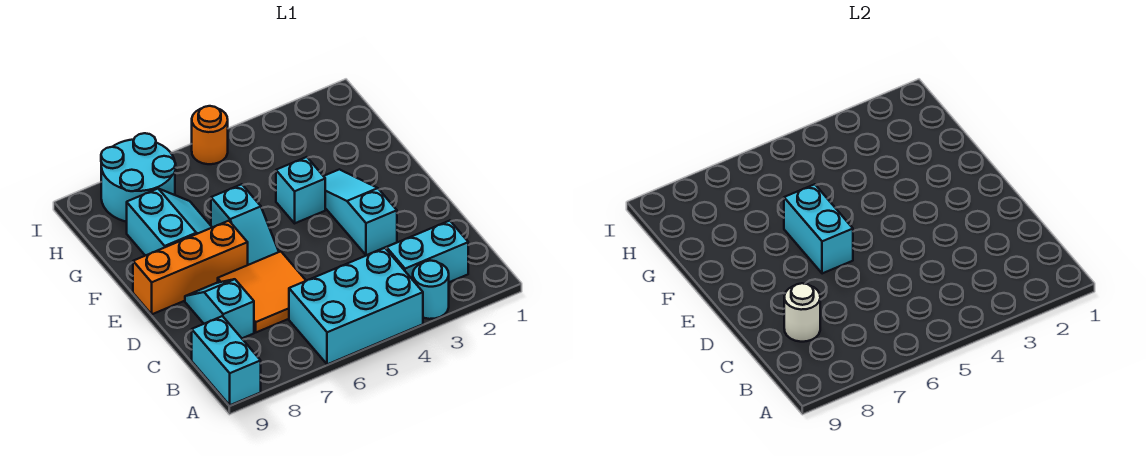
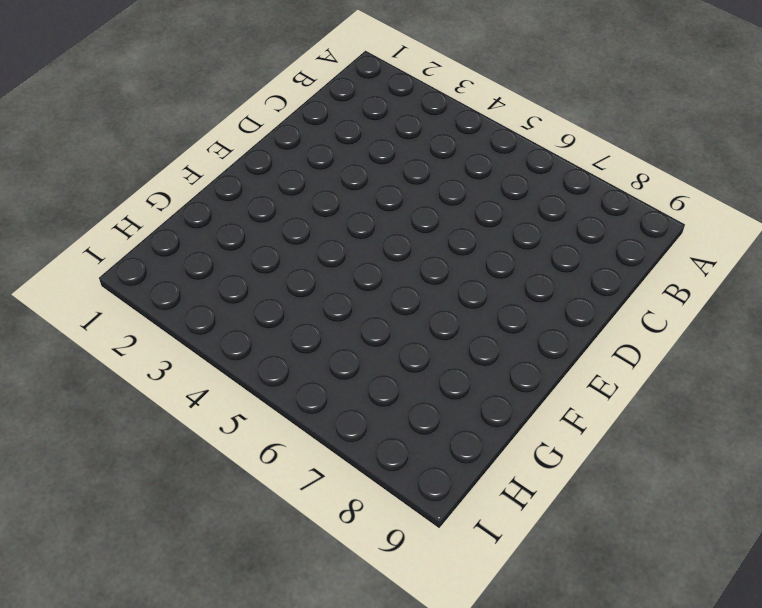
none -> cyan 1x1 round brick [413,261,449,319]
none -> cyan 2x3 brick [289,248,423,364]
none -> cyan 1x2 brick [192,316,261,405]

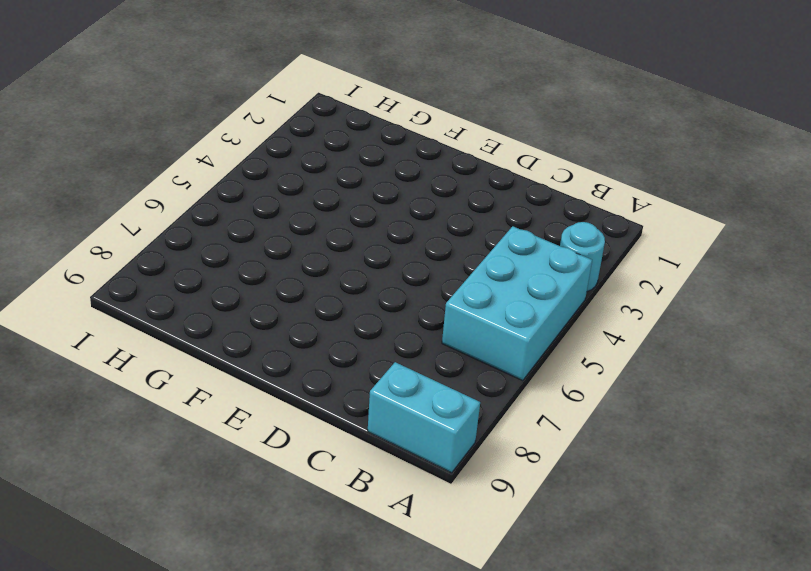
none -> cyan 1x2 brick [387,221,468,282]
none -> orange 2x2 tile [218,251,306,332]
none -> cyan 1x2 slope [185,279,254,338]

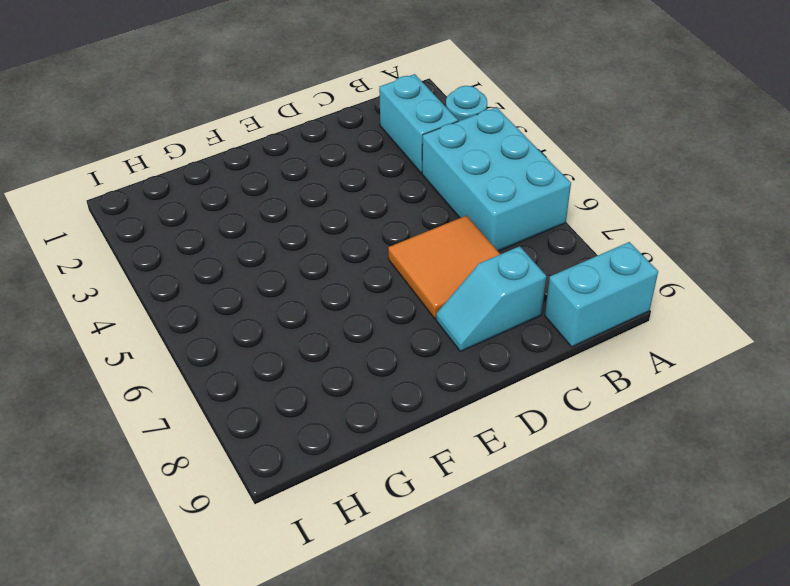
none -> cyan 1x3 slope [324,169,397,255]
none -> cyan 1x2 slope [211,184,279,265]
none -> orange 1x3 brick [133,221,248,314]

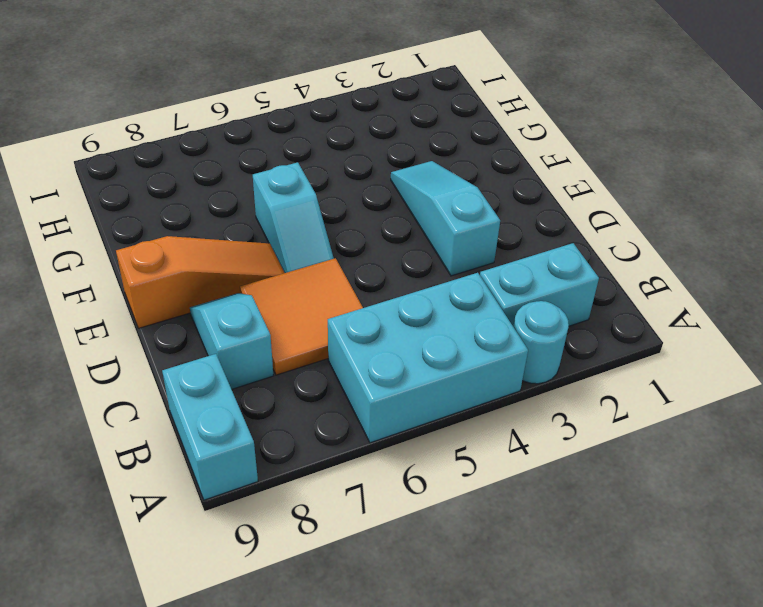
orange 1x3 slope [116,236,284,328] -> orange 1x3 brick [133,221,248,314]
none -> cyan 1x1 brick [276,157,325,223]
none -> cyan 2x2 slope [127,189,212,256]
none -> cyan 2x2 round brick [101,133,176,222]

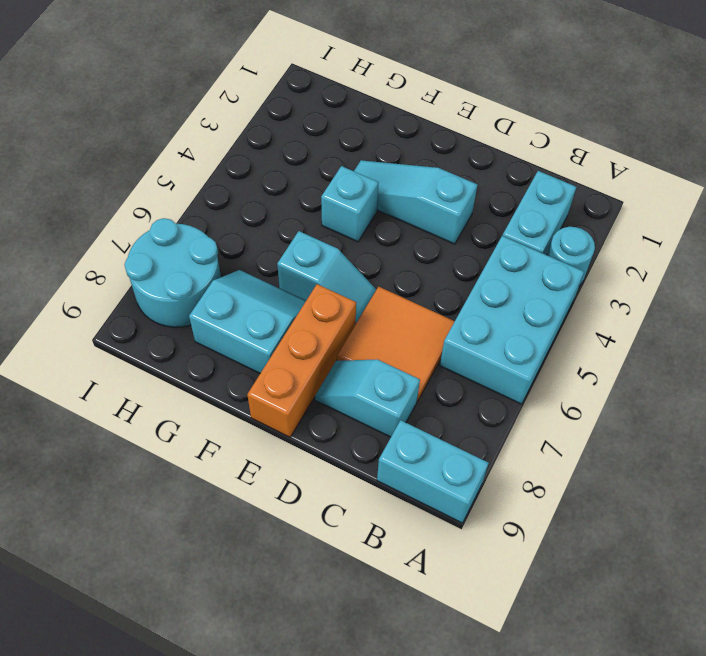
none -> orange 1x1 round brick [192,106,228,164]
none -> white 1x1 round brick [784,283,820,342]
none -> cyan 1x2 brick [784,184,853,274]

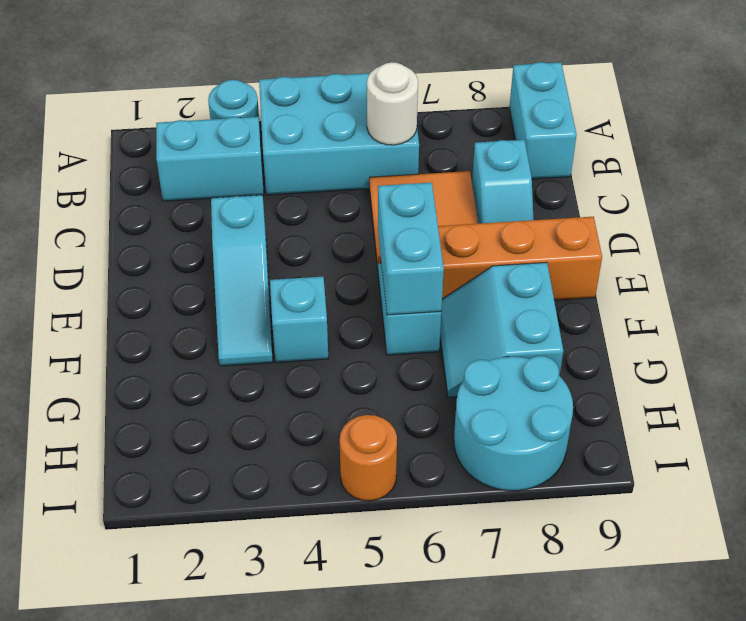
white 1x1 round brick [367,62,418,145] -> white 1x1 round brick moved to [784,283,820,342]

